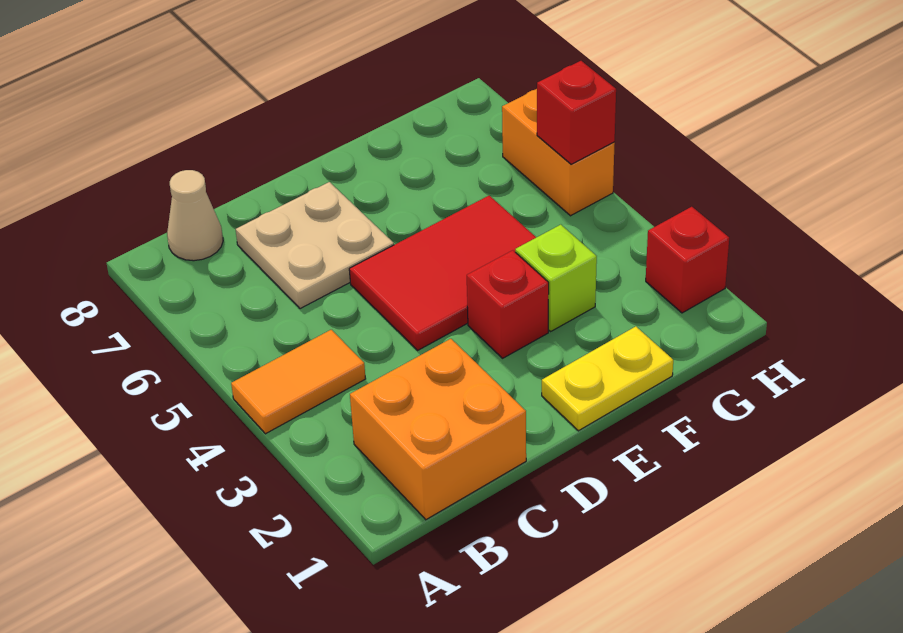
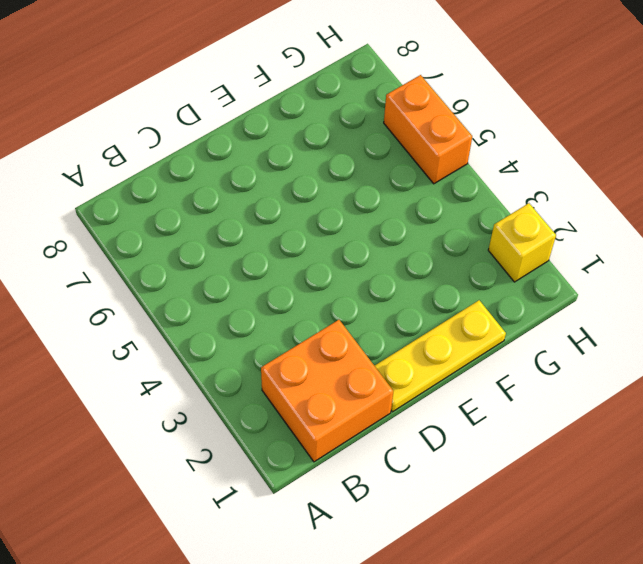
yellow 1x3 plate [375,300,506,412] -> yellow 1x2 plate [542,326,673,431]
yellow 1x1 brick [488,203,556,282] -> red 1x1 brick [646,207,729,313]
none -> orange 1x2 tile [231,330,366,434]
none -> tan 1x1 cone [167,170,223,261]

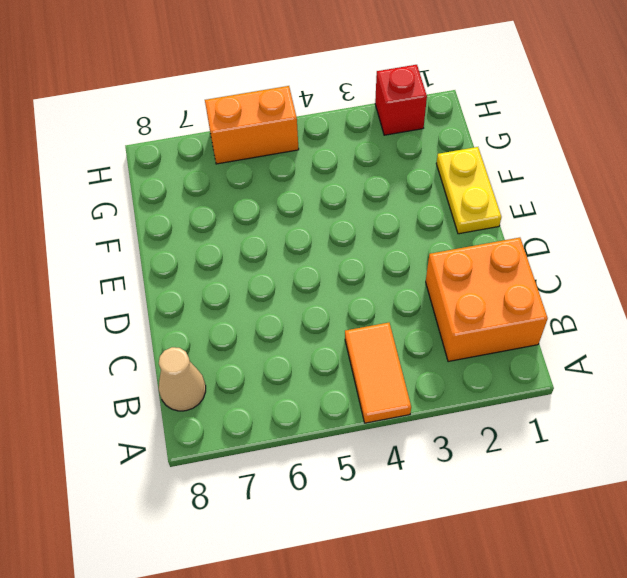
none -> tan 2x2 plate [236,182,394,309]
none -> red 2x3 tile [349,196,536,350]

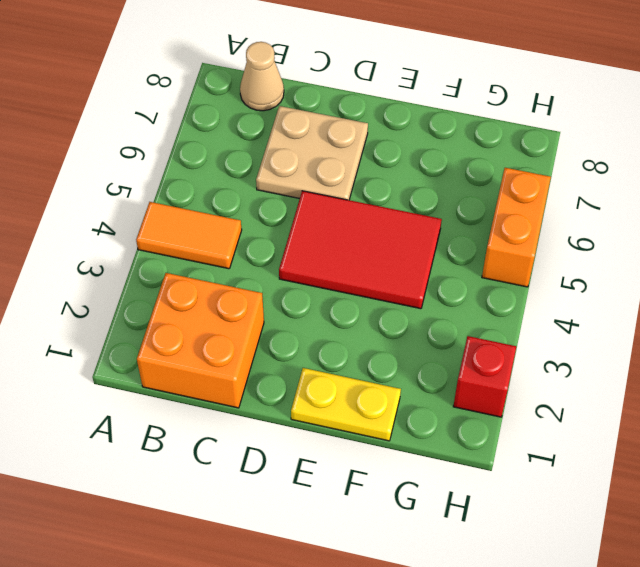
none -> red 1x1 brick [467,250,549,358]
none -> lime 1x1 brick [515,225,597,331]

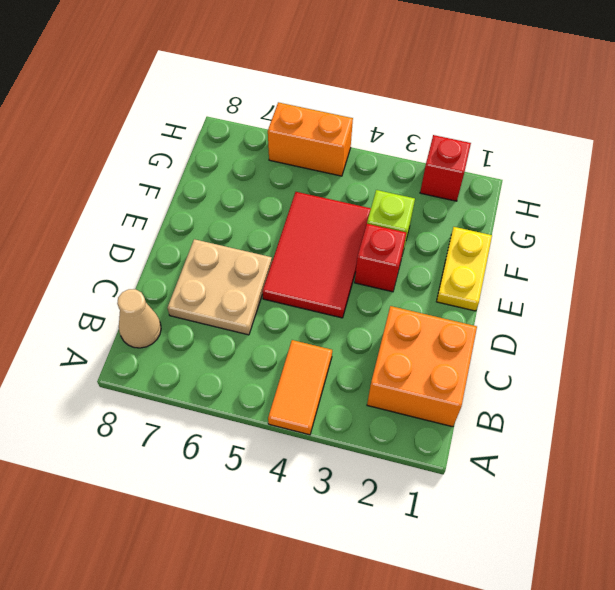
none -> red 1x1 brick [537,61,616,164]

